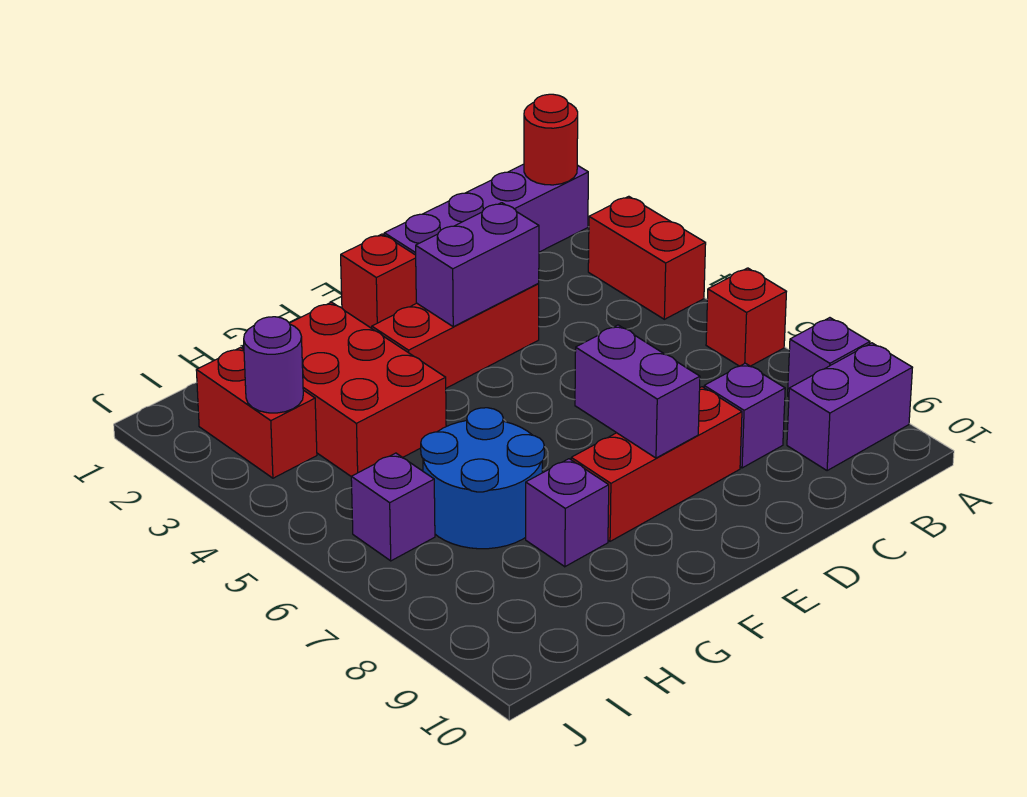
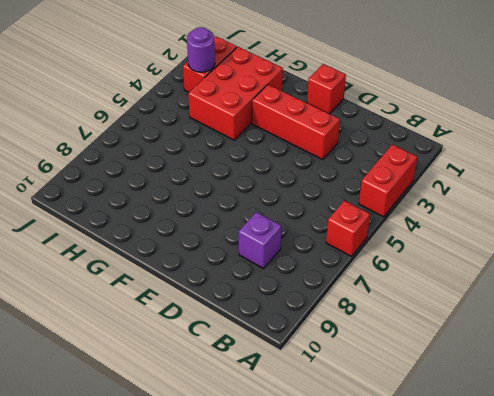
none -> purple 1x4 brick [384,164,588,255]
none -> purple 1x1 brick [788,318,870,397]
none -> purple 1x2 brick [787,343,913,471]

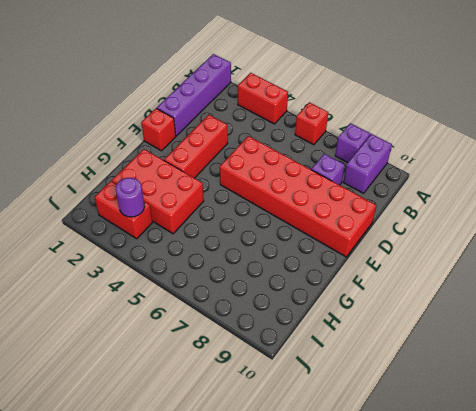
red 2x6 brick [220,136,376,257] -> red 1x3 brick [571,387,742,541]
none -> blue 2x2 round brick [421,408,544,549]
none -> purple 1x1 brick [526,459,609,567]
none -> purple 1x1 brick [351,453,435,561]

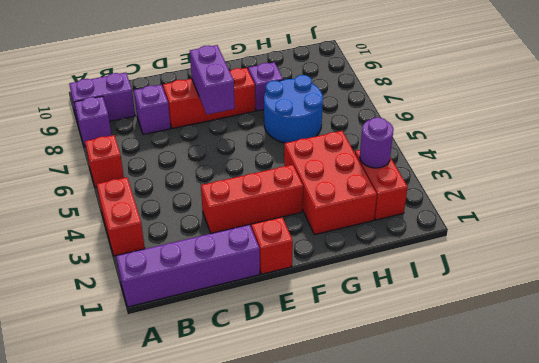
none -> purple 1x1 brick [351,453,435,561]
none -> red 1x1 round brick [524,94,578,185]
none -> purple 1x2 brick [416,203,539,327]

